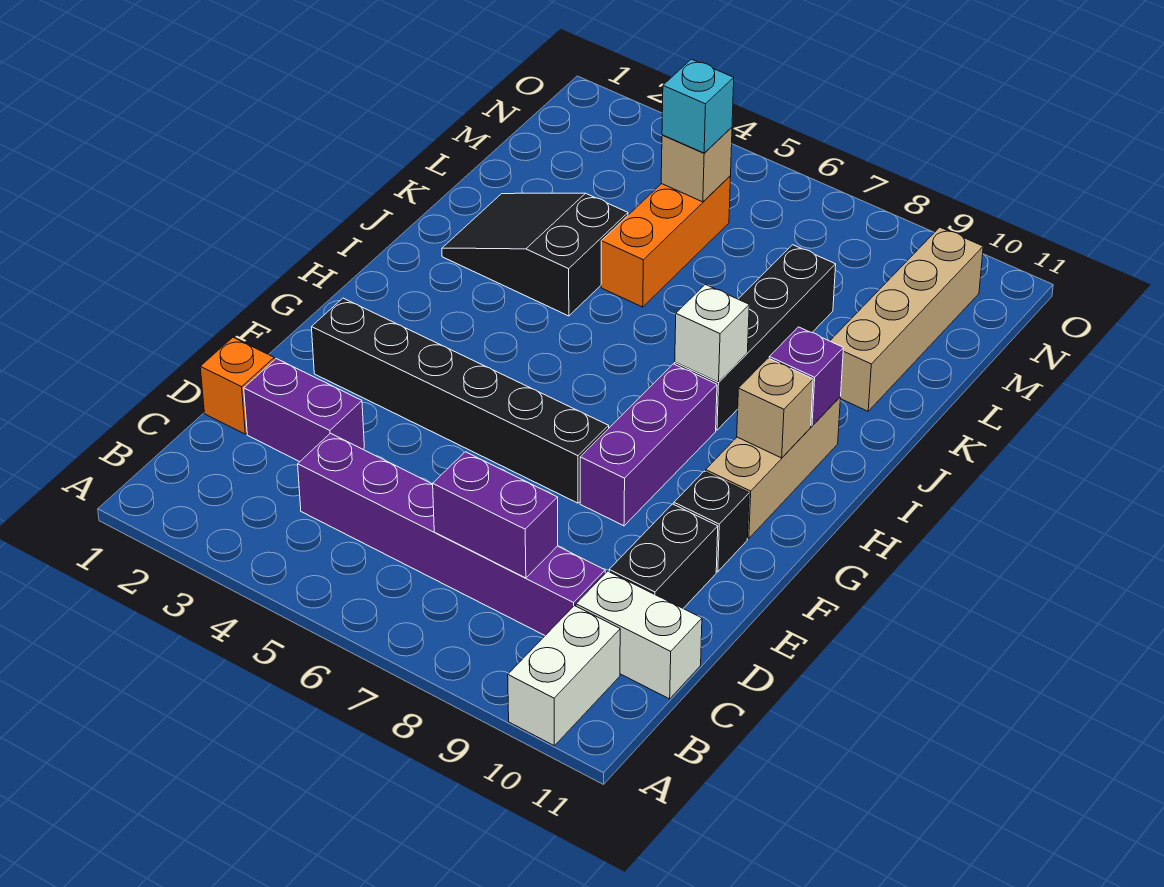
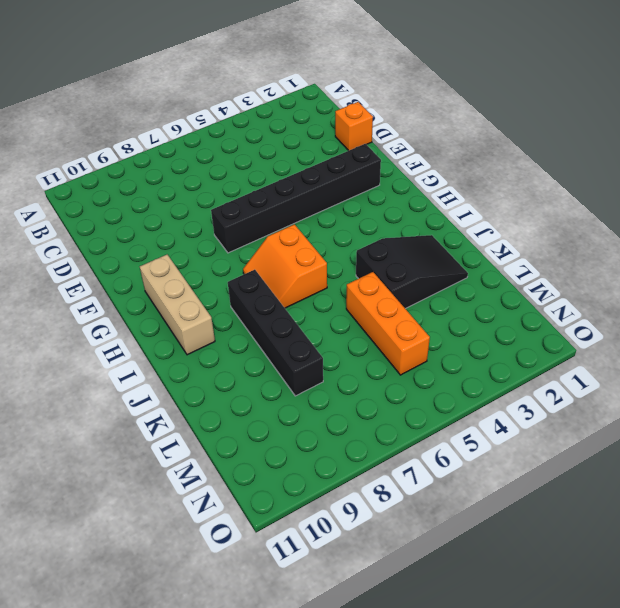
orange 2x2 slope [243,224,327,308] -> none
none -> white 1x2 brick [508,606,620,746]
none -> purple 1x6 brick [298,433,605,635]
none -> white 1x2 brick [576,571,702,699]

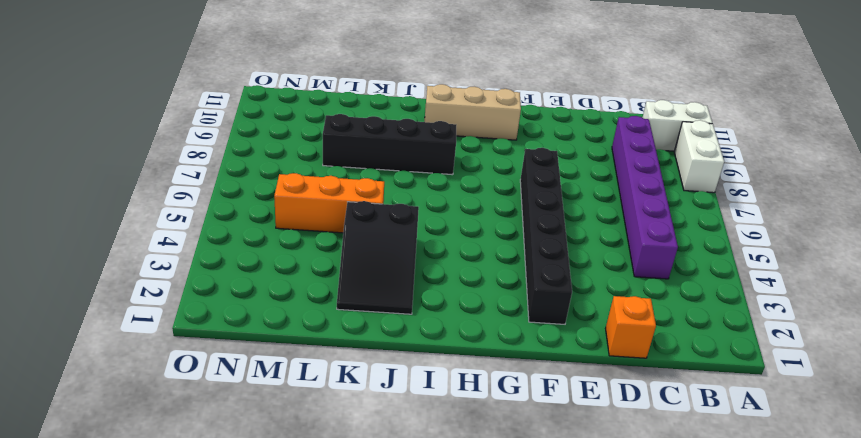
white 1x2 brick [674,120,724,193] -> white 1x2 brick moved to [576,571,702,699]
none -> purple 1x2 brick [244,359,364,462]
none -> black 1x2 brick [609,504,718,608]
none -> purple 1x3 brick [580,364,717,526]

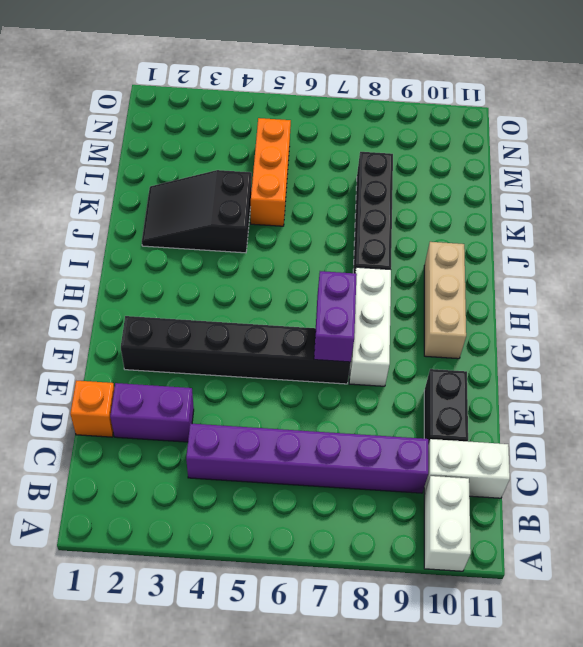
purple 1x2 brick [314,271,357,362] -> purple 1x2 brick turned to [433,452,558,578]
white 1x3 brick [349,267,391,386] -> purple 1x3 brick [580,364,717,526]
none -> black 1x1 brick [674,471,749,572]
none -> tan 1x4 brick [830,227,983,411]
none -> tan 1x1 brick [737,358,813,458]

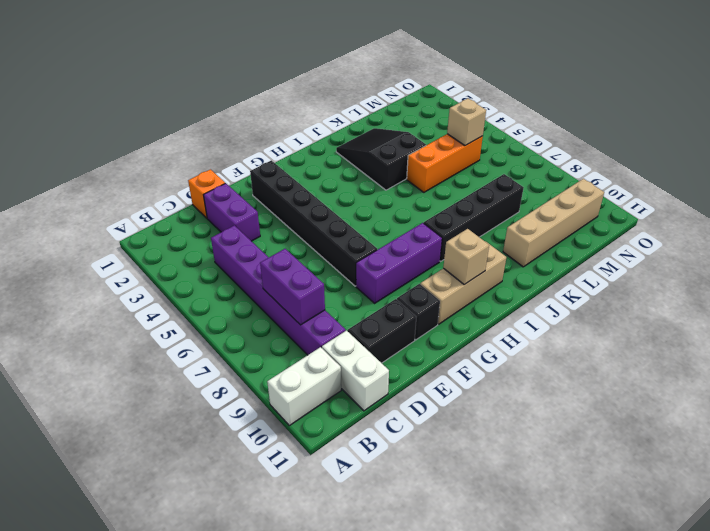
none -> white 1x1 brick [675,284,749,382]
none -> purple 1x1 brick [769,327,843,426]
none -> cyan 1x1 brick [662,59,734,153]

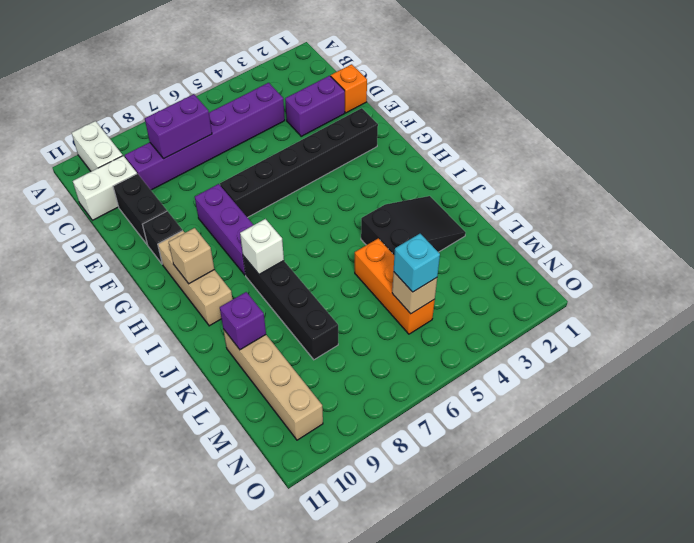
purple 1x1 brick [220,292,266,350] -> purple 1x1 brick moved to [769,327,843,426]

